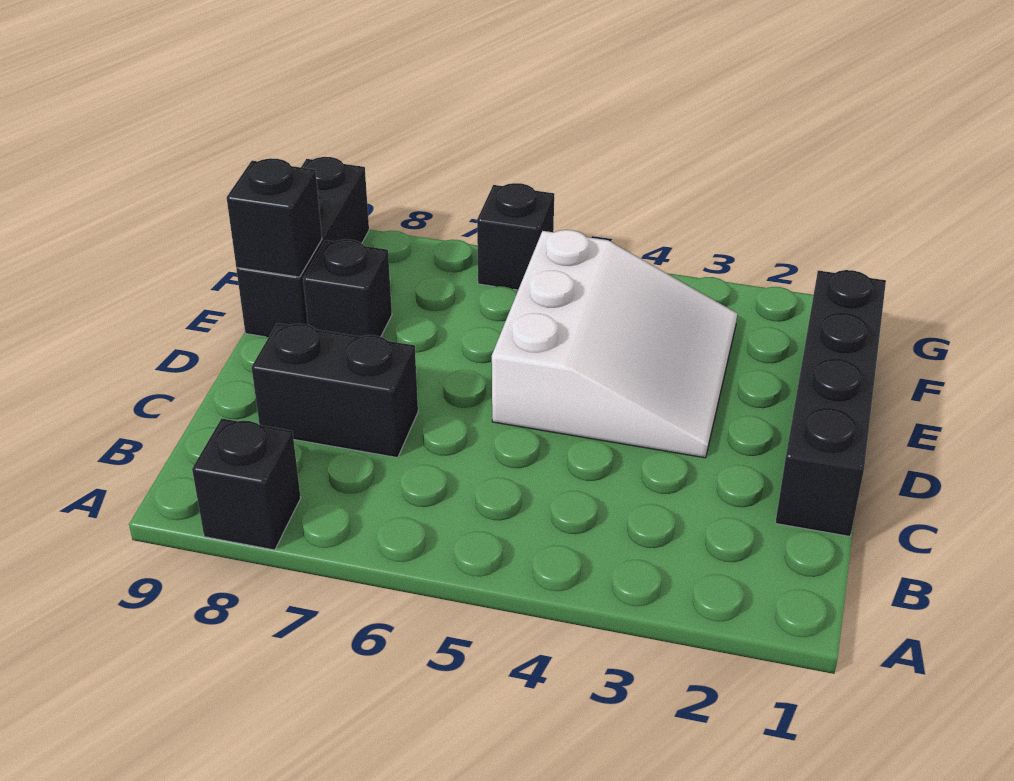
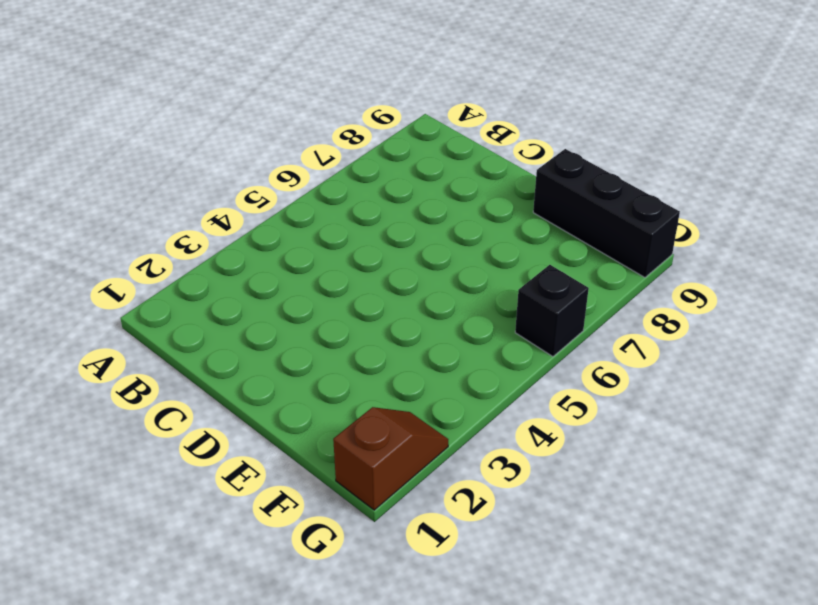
brown 1x2 slope [333,407,448,510] -> none
none -> black 1x1 brick [192,418,301,550]
none -> black 1x4 brick [775,270,886,536]

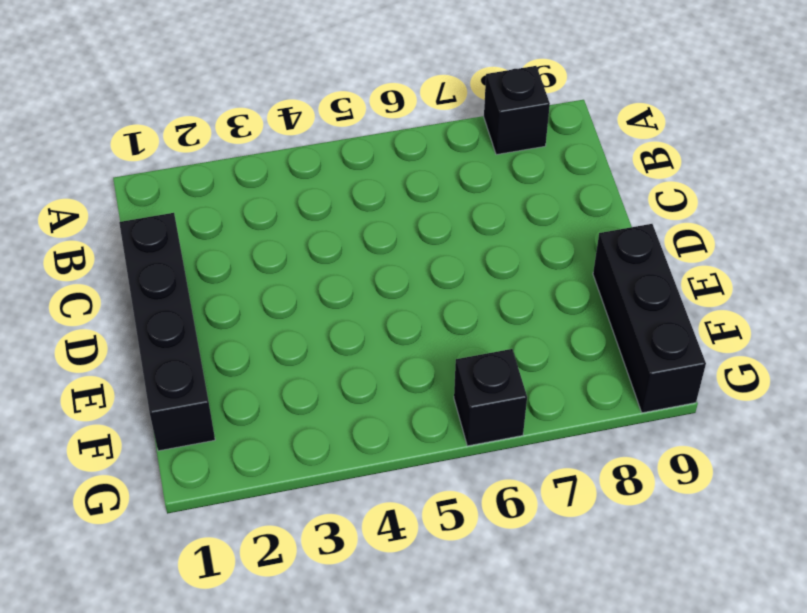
none -> black 1x2 brick [252,323,418,458]
none -> white 3x3 slope [492,230,737,458]

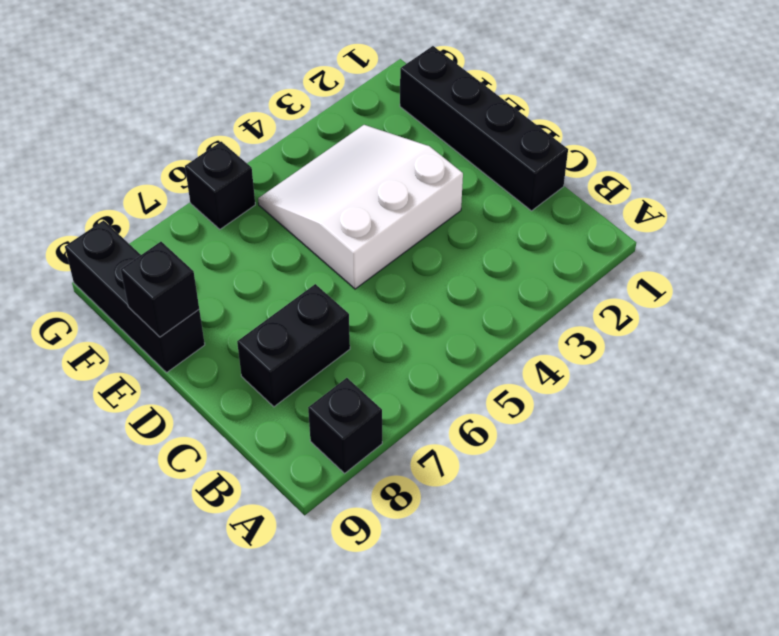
white 3x3 slope [258,125,463,289] -> white 3x3 slope turned to [492,230,737,458]
none -> black 1x1 brick [303,239,392,337]

